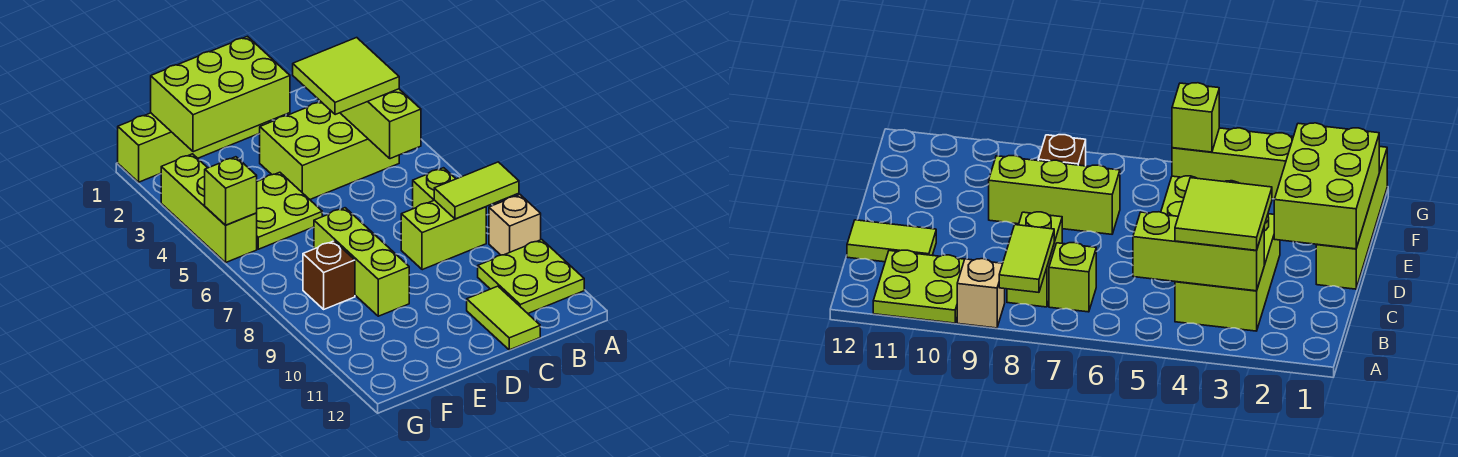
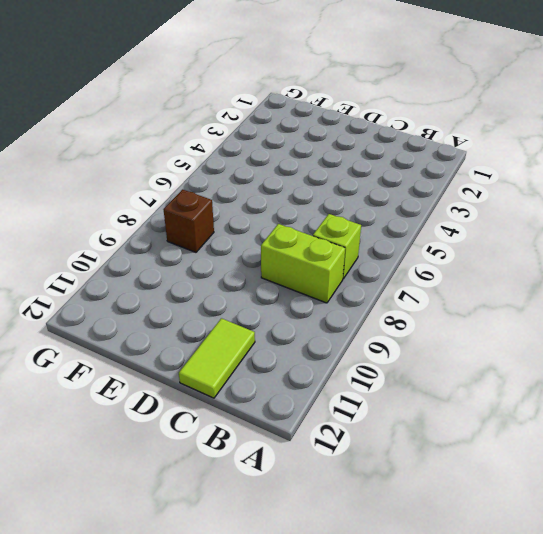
none -> tan 1x1 brick [489,195,541,255]
none -> lime 2x2 plate [478,240,584,313]
none -> lime 2x3 brick [260,102,399,199]

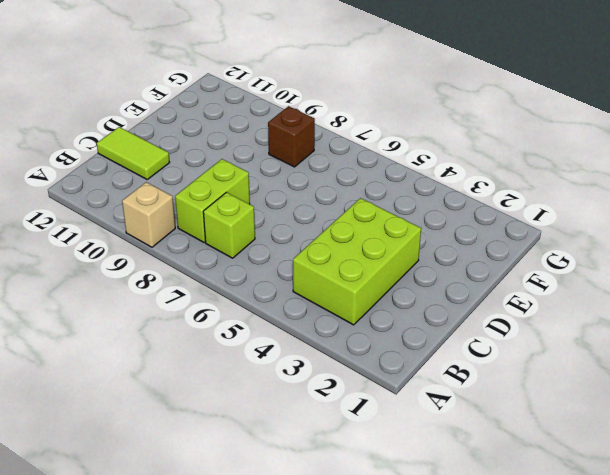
none -> lime 2x2 plate [478,240,584,313]
none -> lime 1x4 brick [118,113,268,182]
none -> lime 2x2 plate [257,172,322,249]

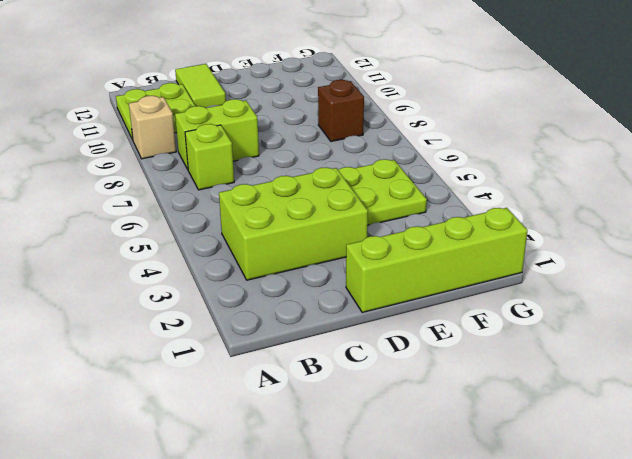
none -> lime 1x3 brick [314,208,409,316]
none -> lime 1x3 brick [161,154,257,262]
none -> lime 1x2 tile [434,162,519,219]

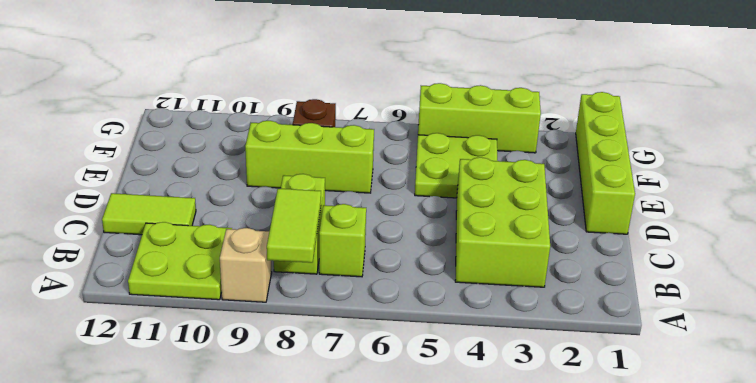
none -> lime 1x3 brick [340,89,421,159]
none -> lime 2x3 brick [151,36,290,152]
none -> lime 1x1 brick [205,157,257,225]

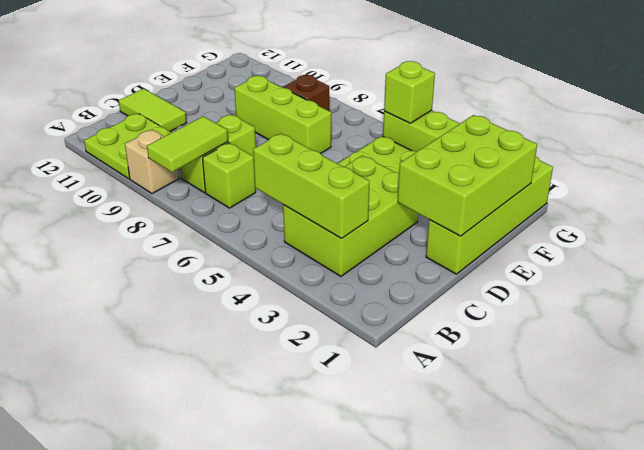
none -> lime 2x2 tile [293,38,399,115]

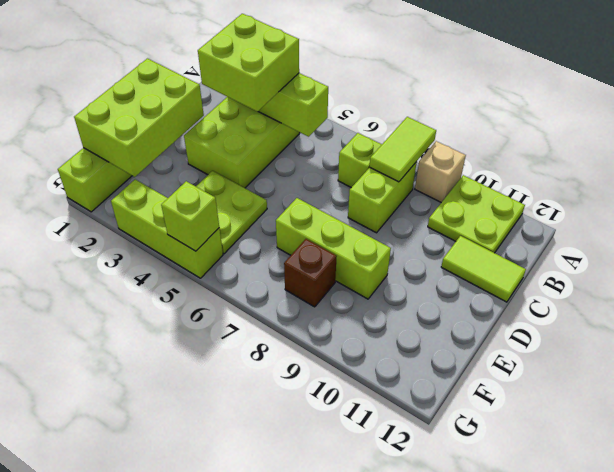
lime 2x2 brick [198,14,299,111] -> lime 2x2 tile [293,38,399,115]

